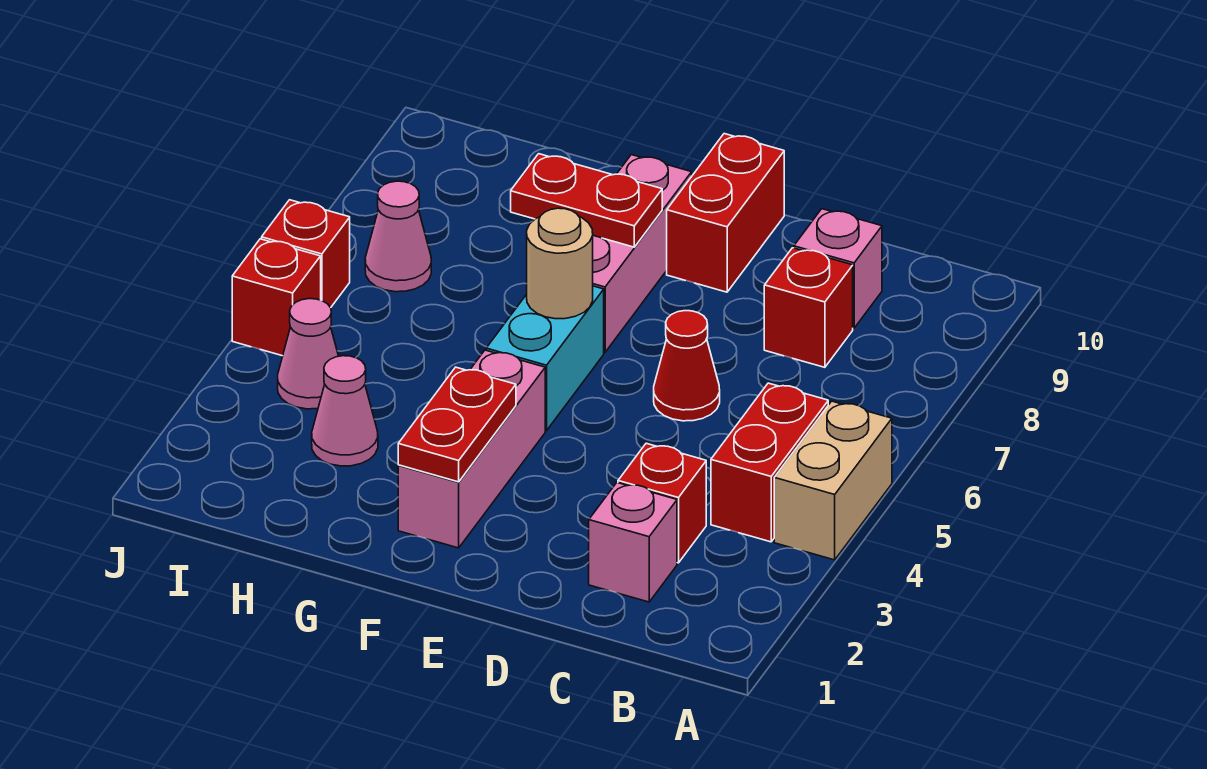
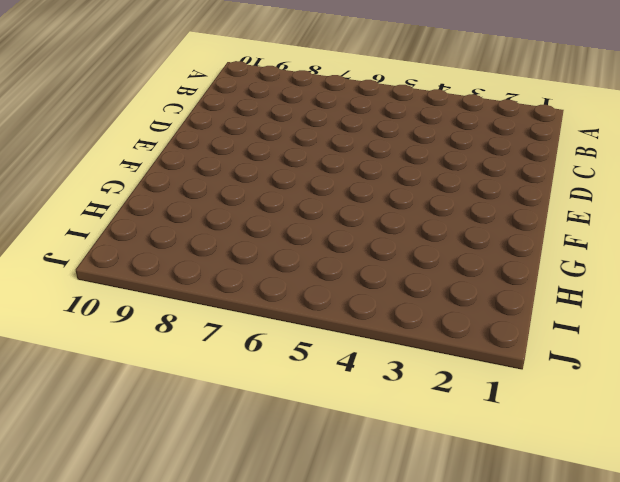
none -> tan 1x2 brick [774,401,892,560]
none -> red 1x2 brick [711,383,828,542]
none -> pink 1x1 brick [589,483,677,602]

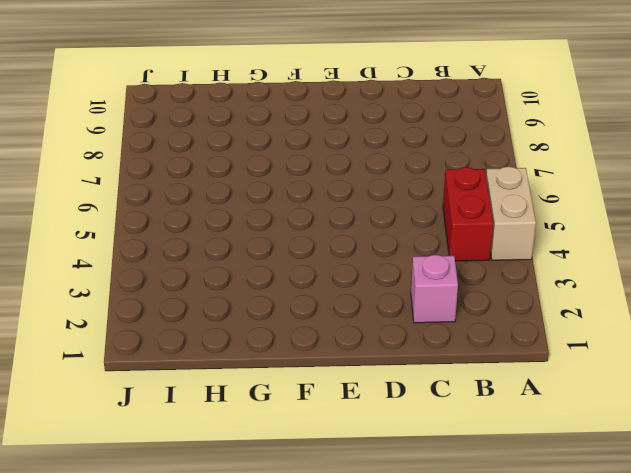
none -> red 1x1 brick [618,443,706,563]
none -> red 1x1 brick [764,248,853,367]
none -> pink 1x1 brick [794,209,882,328]

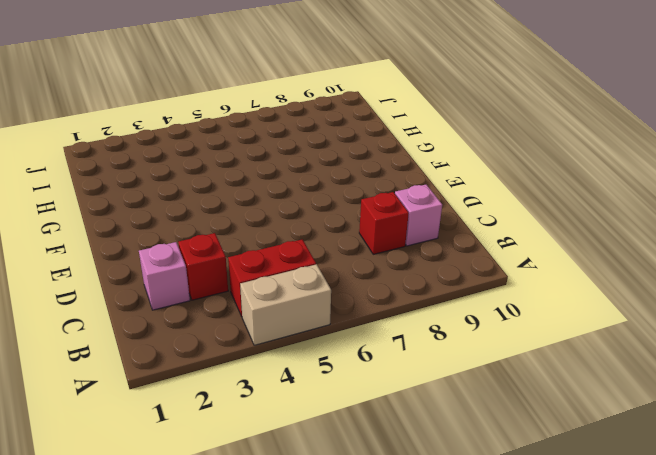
none -> red 1x1 cone [654,311,720,421]
none -> red 1x2 brick [667,134,784,292]
none -> pink 1x3 brick [398,350,545,548]

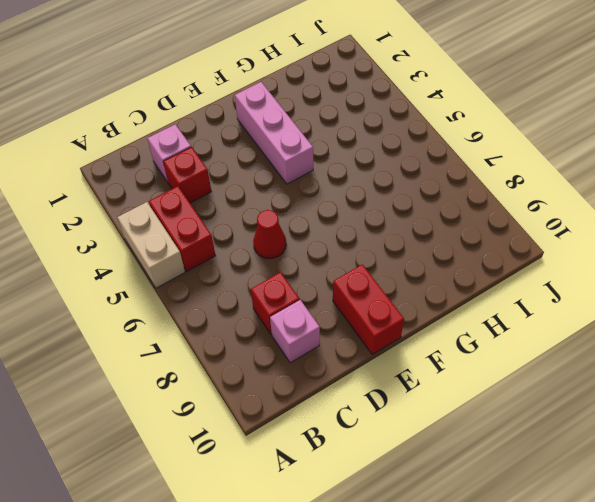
none -> cyan 1x2 brick [486,286,604,431]
none -> pink 1x3 brick [593,155,692,352]
none -> pink 1x1 cone [312,356,378,466]

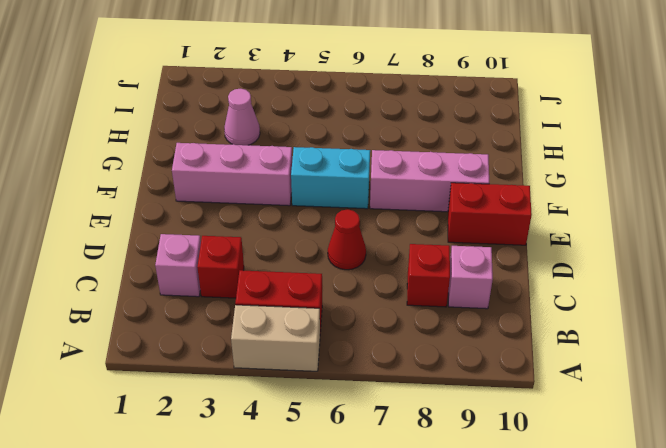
none -> pink 1x1 cone [278,299,338,409]
none -> pink 1x1 cone [365,181,431,292]
none -> red 1x1 brick [232,239,321,356]

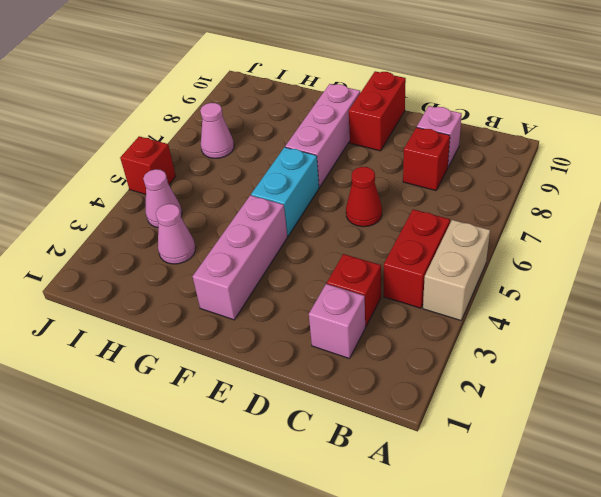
none -> red 1x1 brick [262,200,350,308]
none -> red 1x2 plate [398,367,516,482]
none -> tan 1x1 round brick [527,208,593,319]

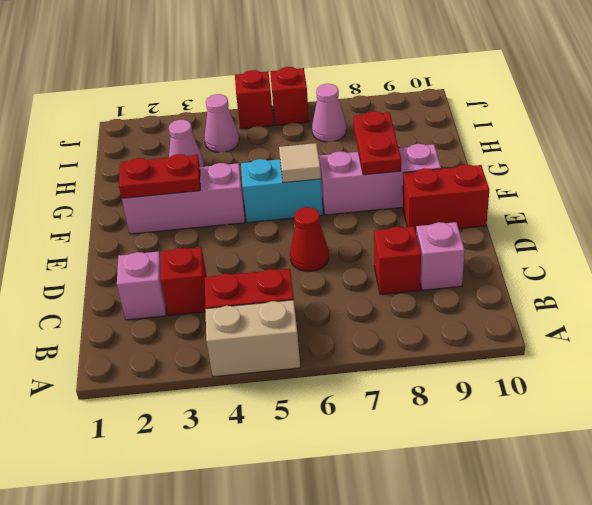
tan 1x1 tile [279,143,321,183] -> tan 1x1 round brick [527,208,593,319]

